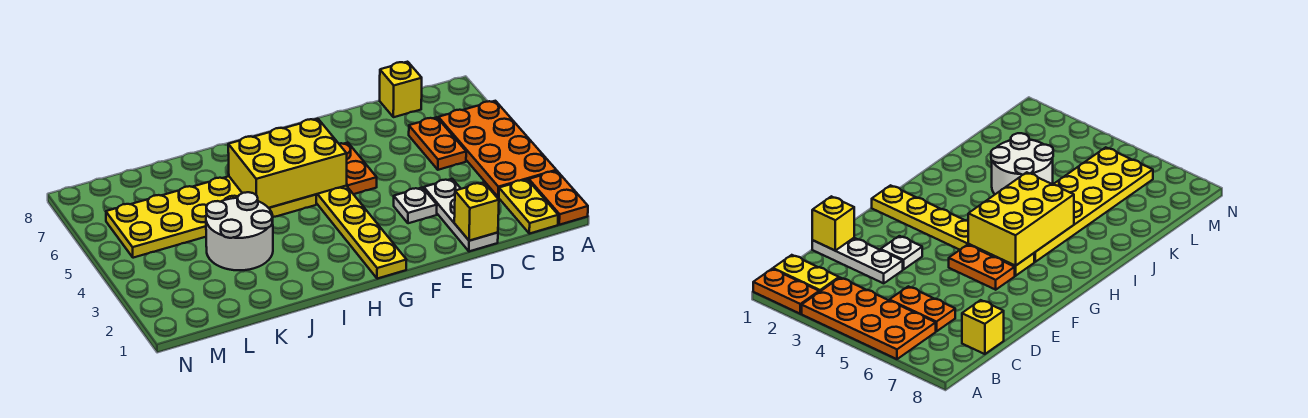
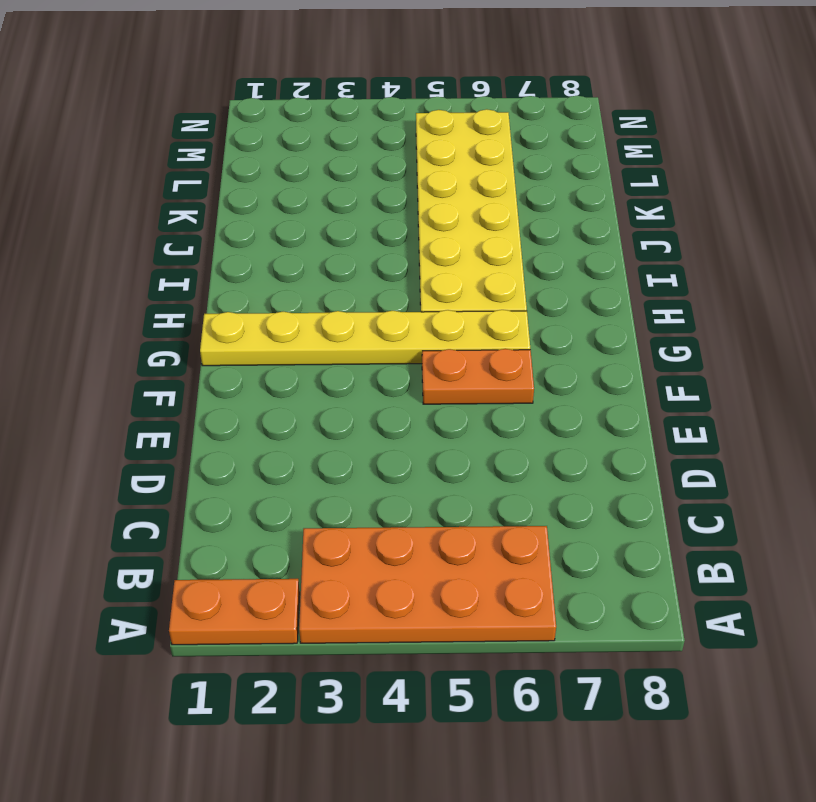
none -> yellow 1x2 plate [499,179,558,234]
none -> orange 1x2 plate [409,117,466,170]
none -> yellow 1x1 brick [380,62,422,117]

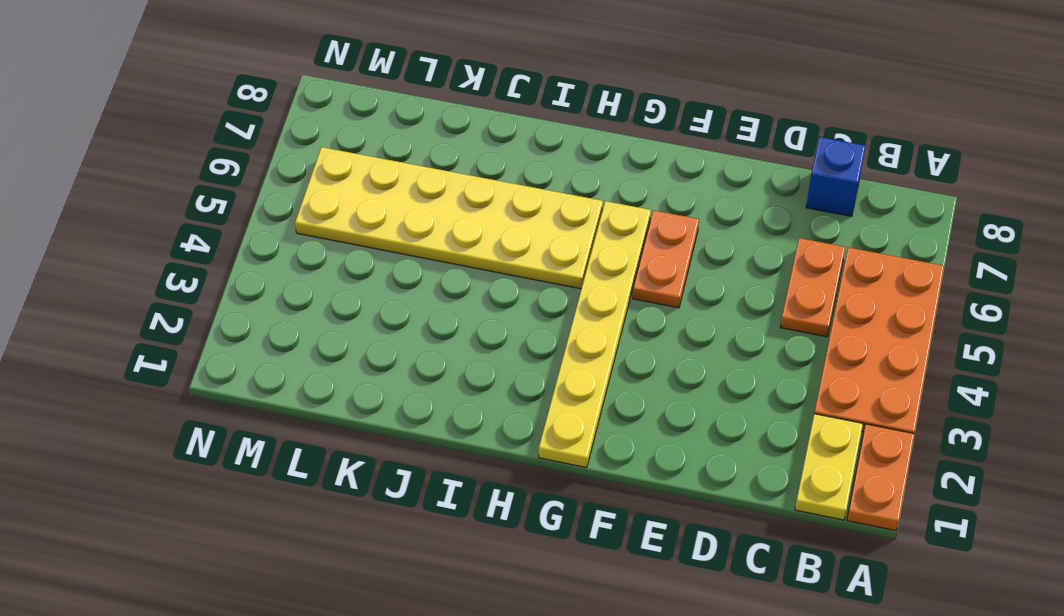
blue 1x1 brick [806,137,865,216] -> yellow 1x1 brick [380,62,422,117]
none -> white 1x3 plate [424,179,498,251]
none -> white 1x1 plate [394,187,437,223]
none -> white 2x2 round brick [206,192,273,270]

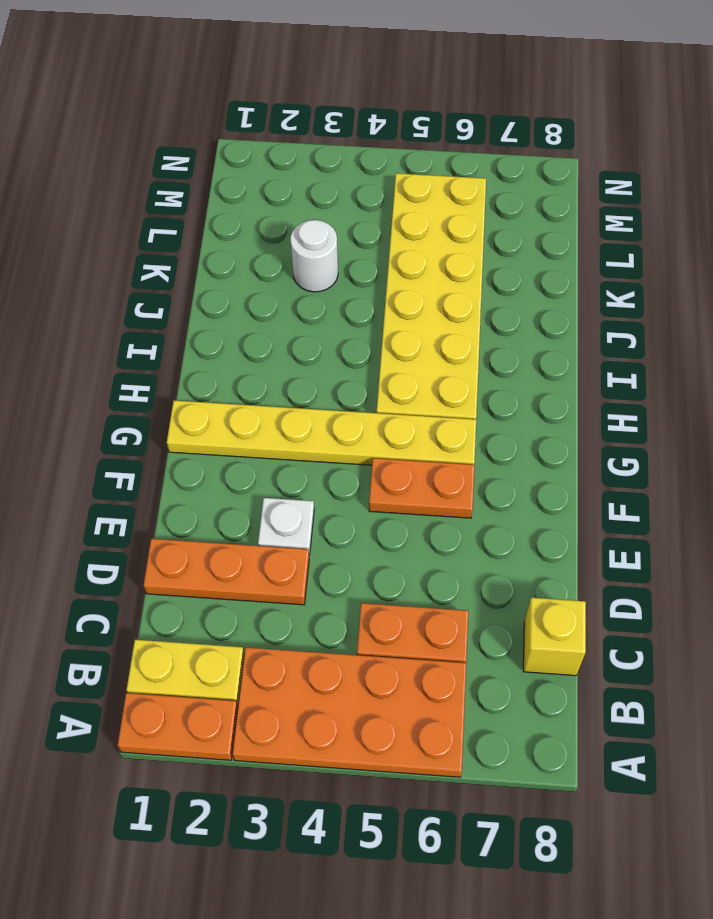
orange 1x3 plate [143,539,309,605] -> white 1x3 plate [424,179,498,251]
white 1x1 round brick [290,220,338,292] -> white 2x2 round brick [206,192,273,270]
none -> yellow 1x1 brick [454,182,499,241]
none -> yellow 2x3 brick [228,119,347,208]

